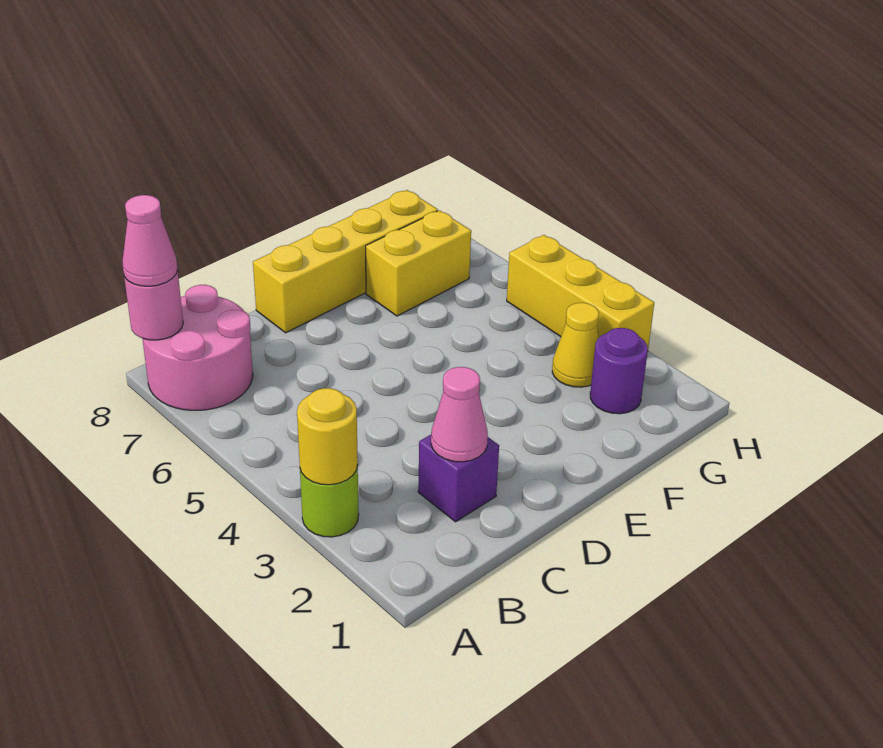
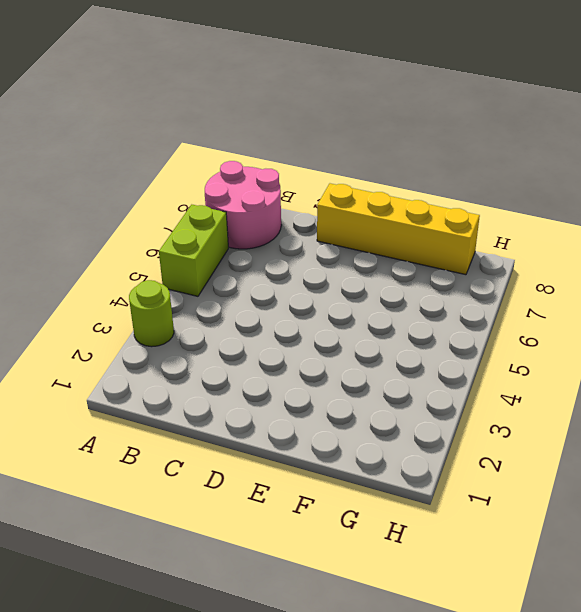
lime 1x2 brick [159,205,228,296] -> none
none -> purple 1x1 brick [418,435,499,522]
none -> yellow 1x2 brick [366,210,471,316]
none -> purple 1x1 round brick [590,328,648,414]

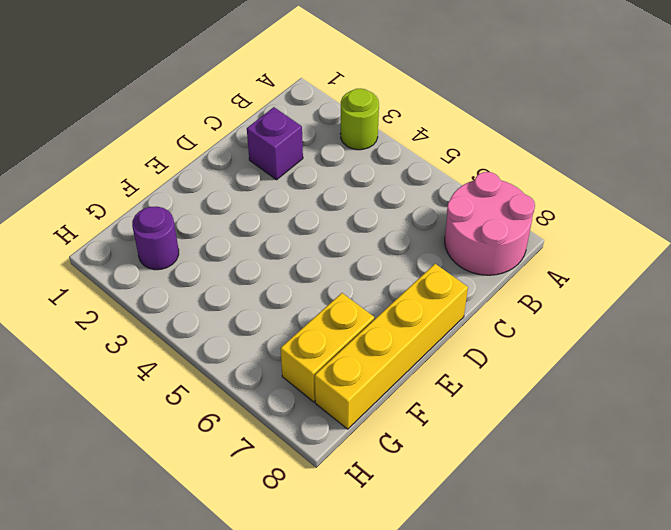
none -> yellow 1x1 cone [552,303,599,387]
none -> yellow 1x3 brick [507,235,654,348]
none -> yellow 1x1 round brick [297,388,358,485]

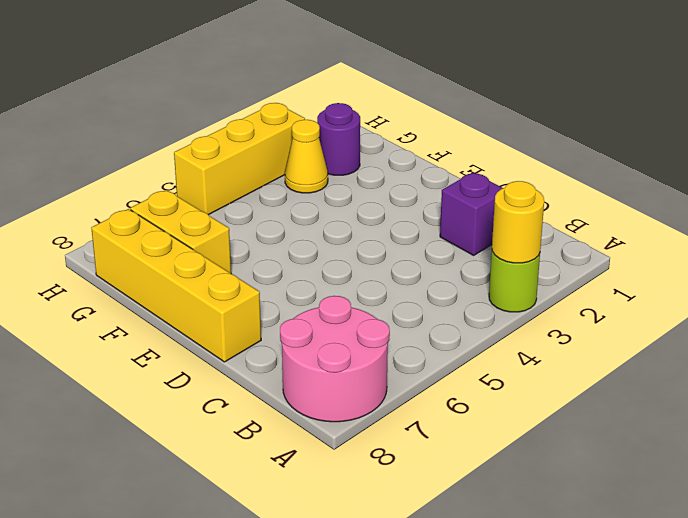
none -> pink 1x1 round brick [124,271,183,340]
none -> pink 1x1 cone [431,367,488,462]
none -> pink 1x1 cone [122,195,178,286]

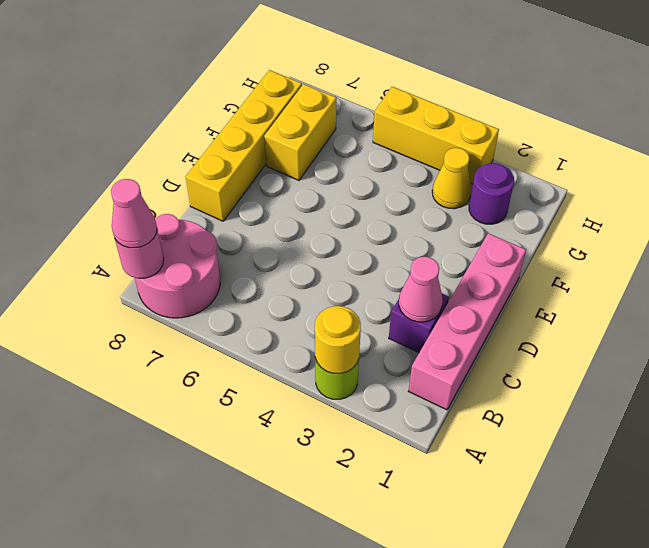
pink 1x4 brick [409,233,526,410] -> none

